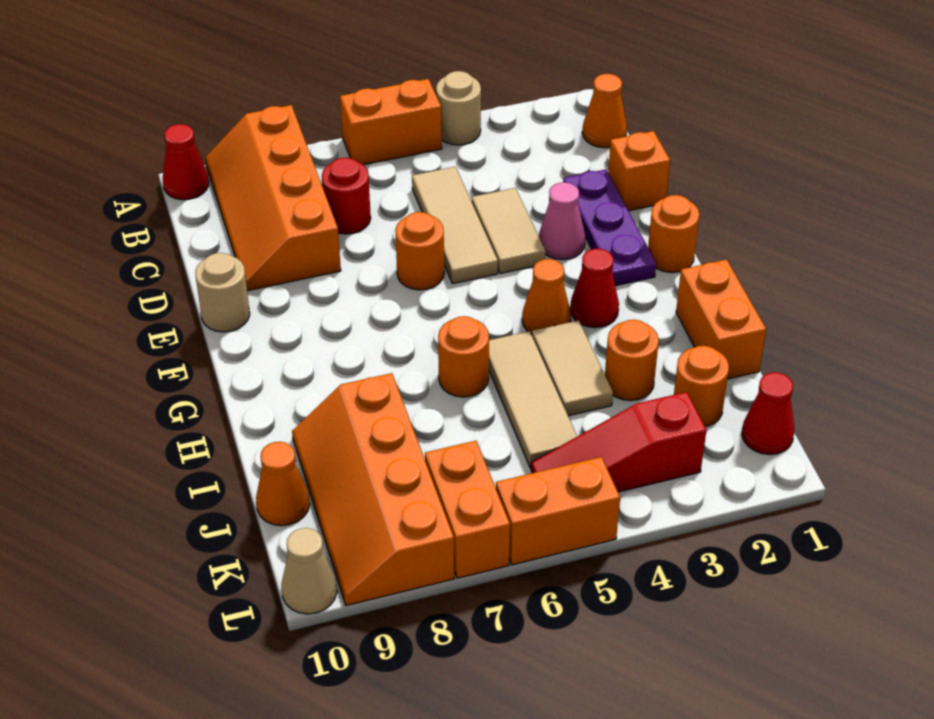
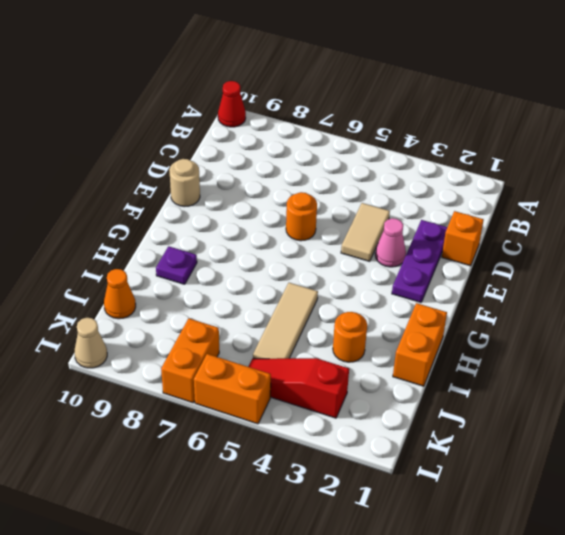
purple 1x1 plate [156,246,197,284] -> none
none -> tan 1x1 round brick [436,71,481,145]
none -> orange 1x2 brick [340,79,442,165]
none -> orange 2x4 slope [205,105,341,291]

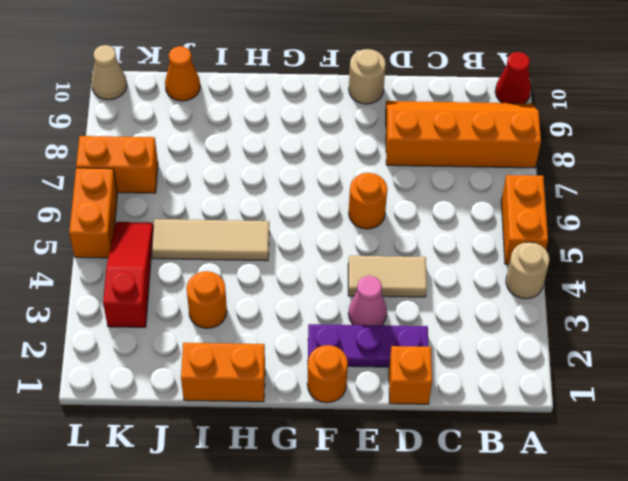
none -> orange 1x1 cone [582,74,627,148]
none -> tan 1x3 tile [412,167,498,284]
none -> red 1x1 round brick [322,158,371,234]

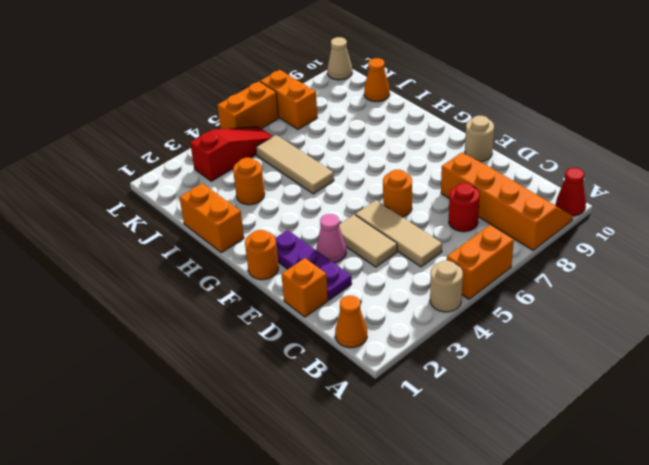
none -> red 1x1 cone [570,249,619,328]
none -> orange 1x1 cone [522,259,571,334]
none -> tan 1x2 tile [532,320,613,416]

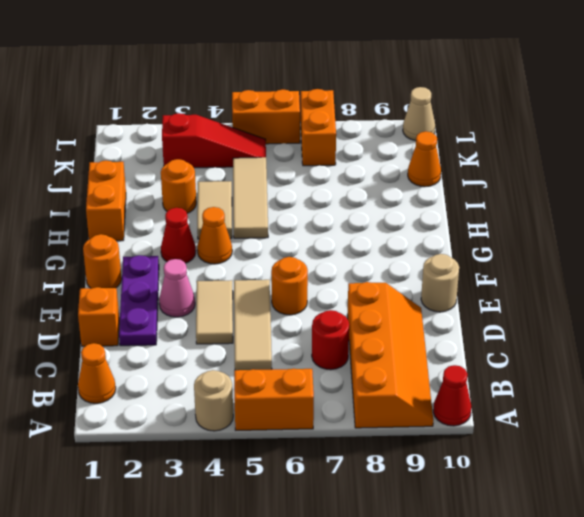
none -> orange 1x1 round brick [438,316,489,397]
none -> orange 2x4 slope [292,373,454,606]
none -> orange 1x1 round brick [674,346,729,427]

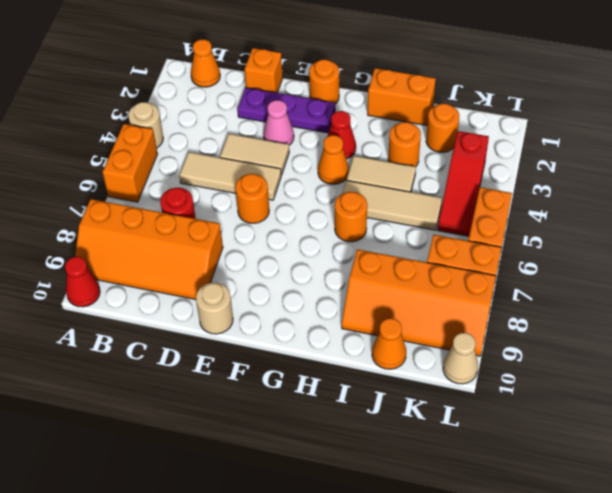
none -> red 1x1 cone [742,372,794,455]

